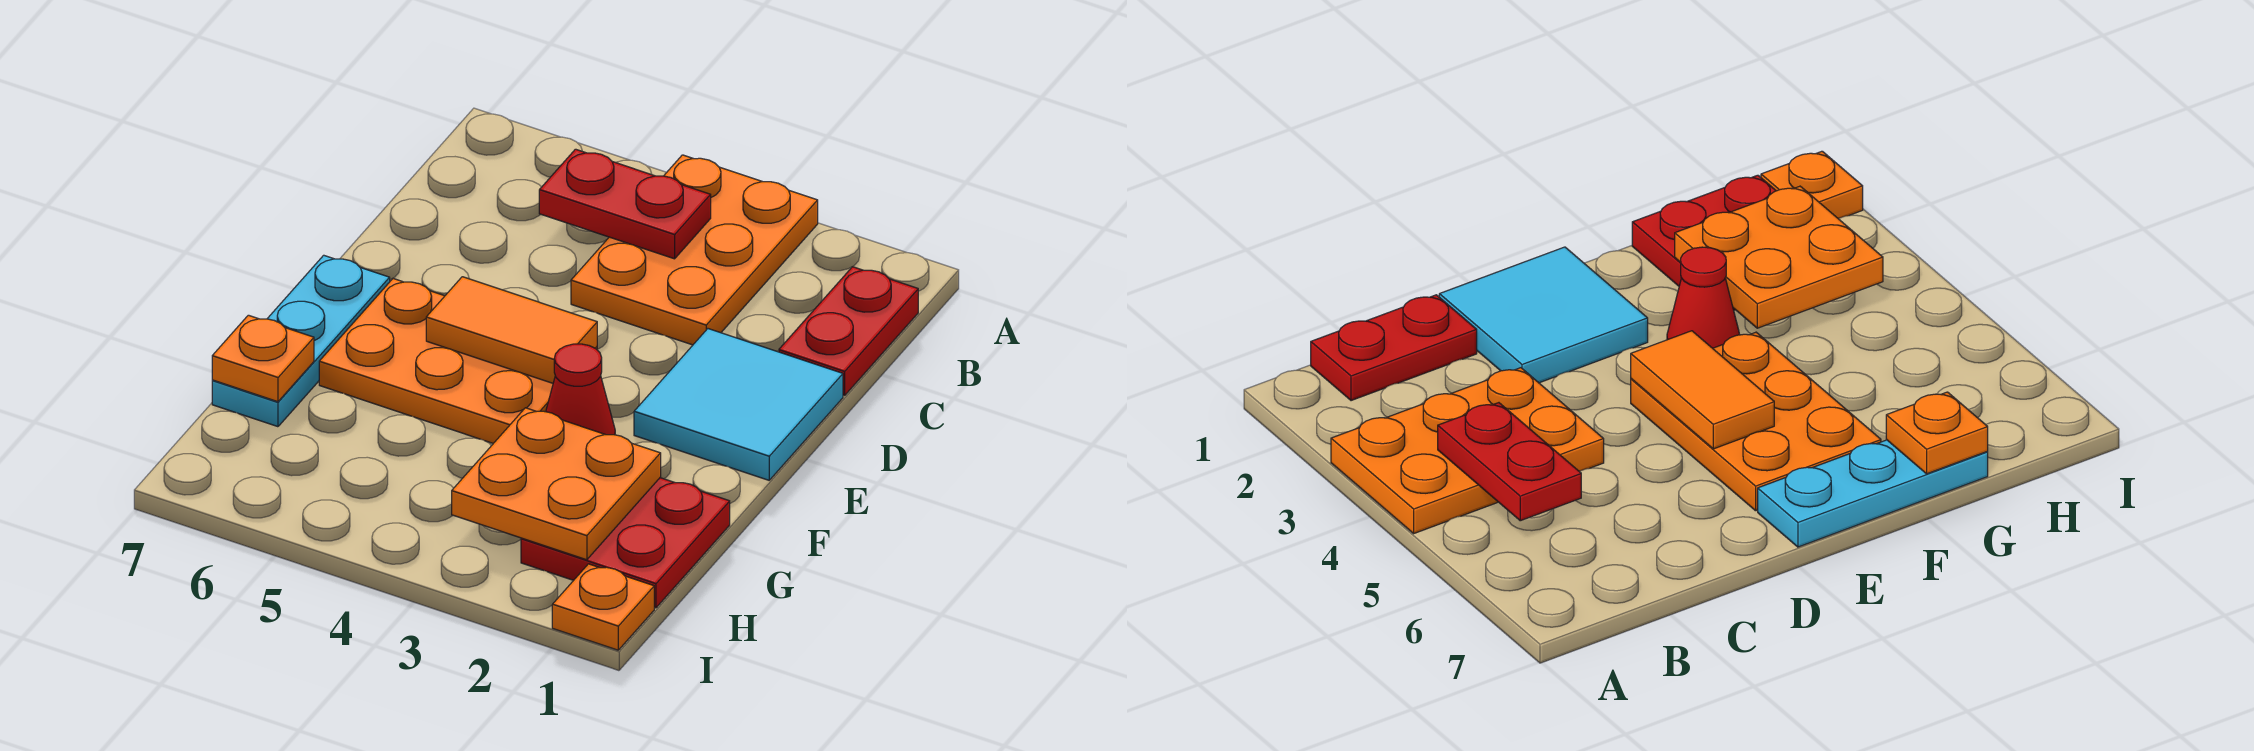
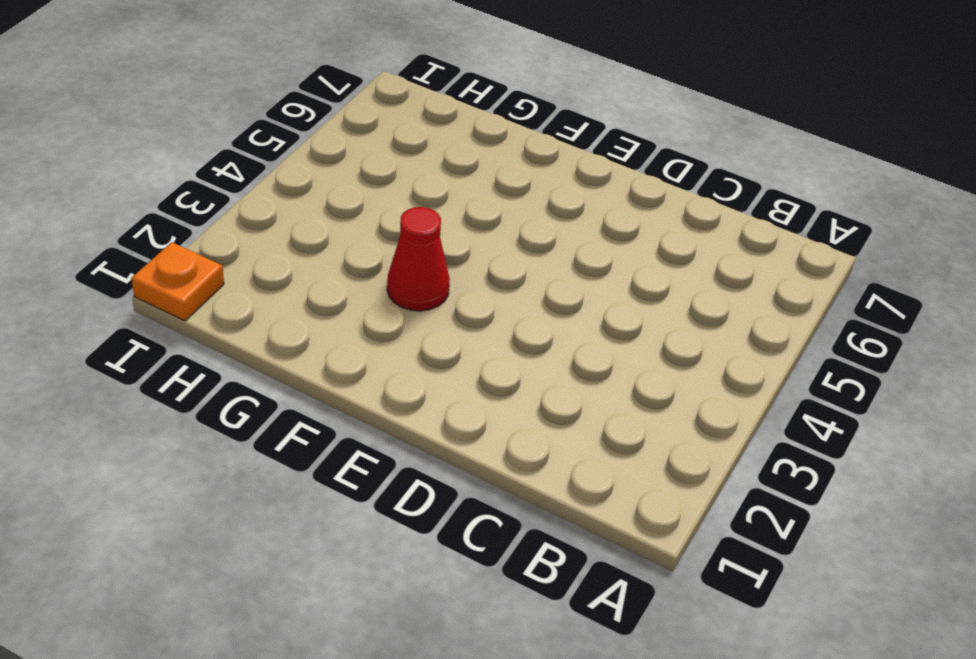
none -> orange 2x3 plate [571,155,818,345]
none -> red 1x2 plate [779,267,918,395]
none -> cyan 2x2 tile [634,329,843,480]

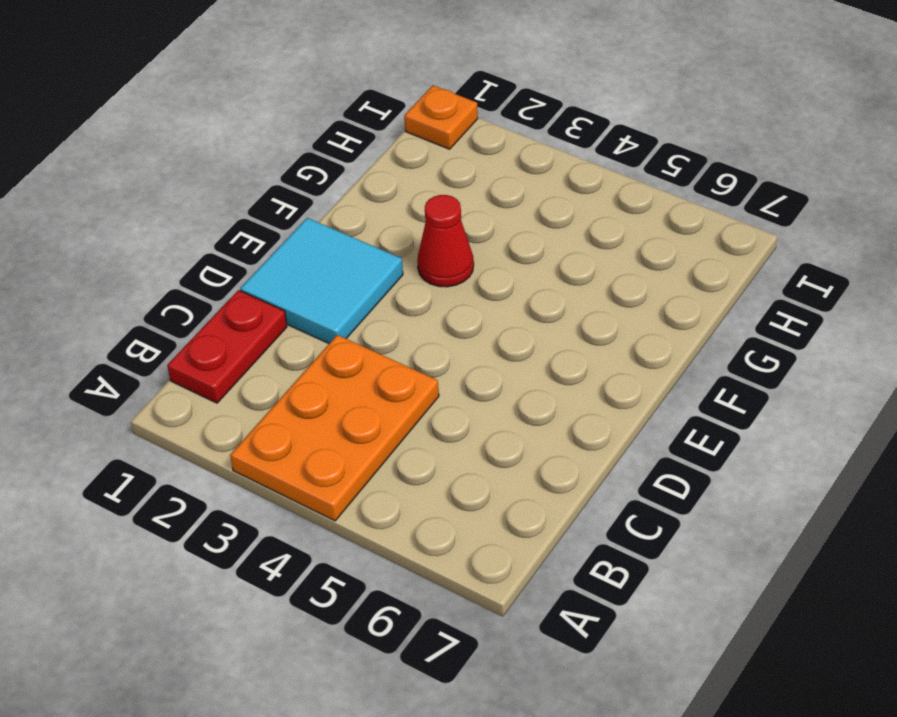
none -> orange 2x3 plate [319,279,597,443]
none -> cyan 1x3 plate [212,255,390,427]
none -> red 2x2 plate [521,478,730,608]

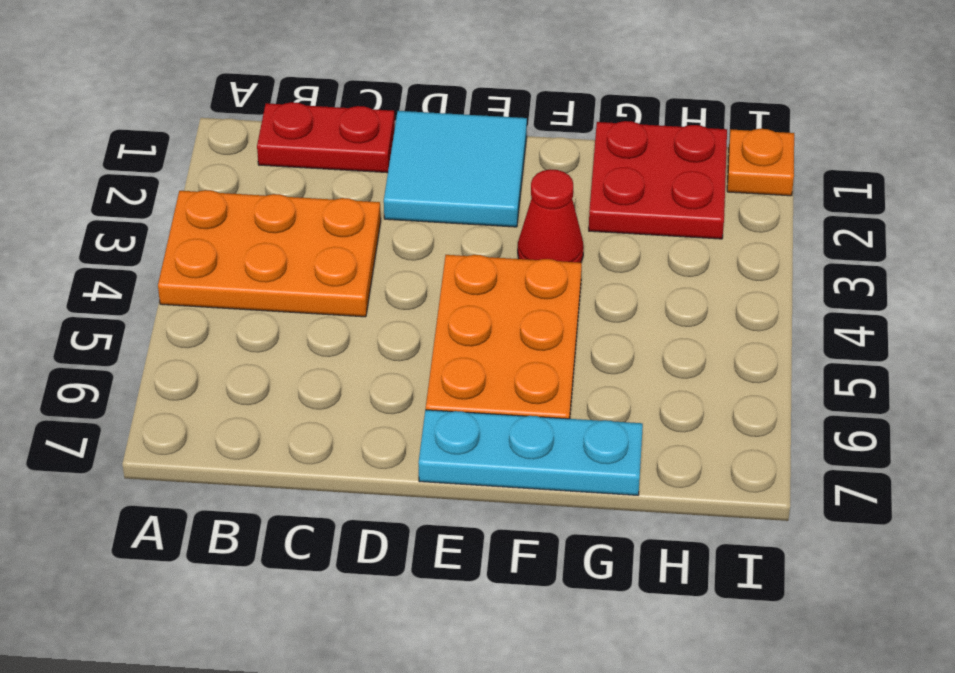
none -> red 1x2 plate [539,149,711,259]
none -> orange 1x2 tile [426,277,597,383]
none -> orange 2x2 plate [452,408,661,560]

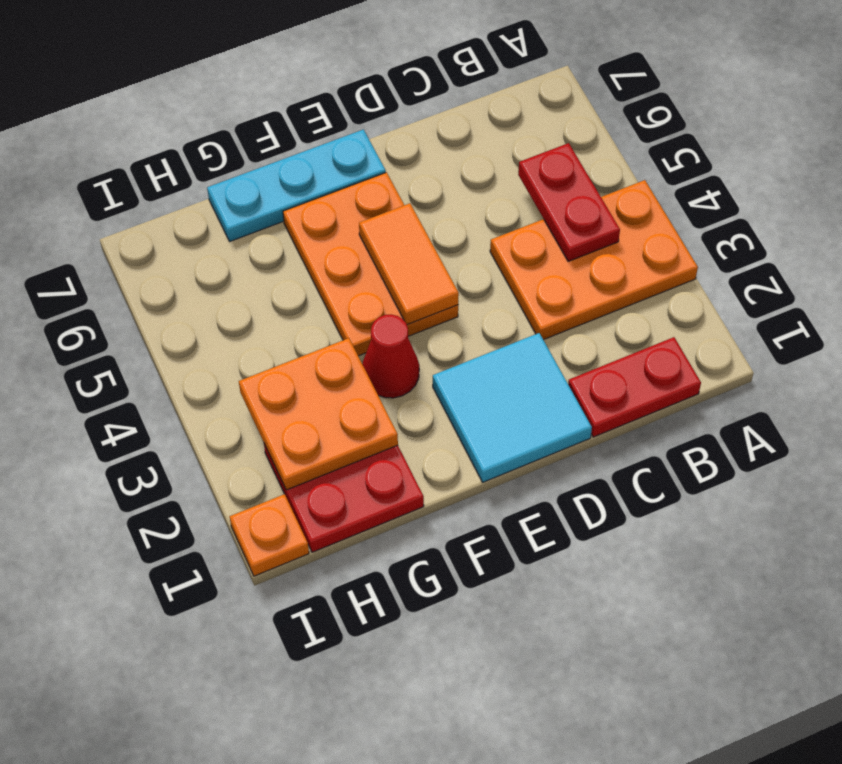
none -> orange 1x1 plate [212,315,314,402]

